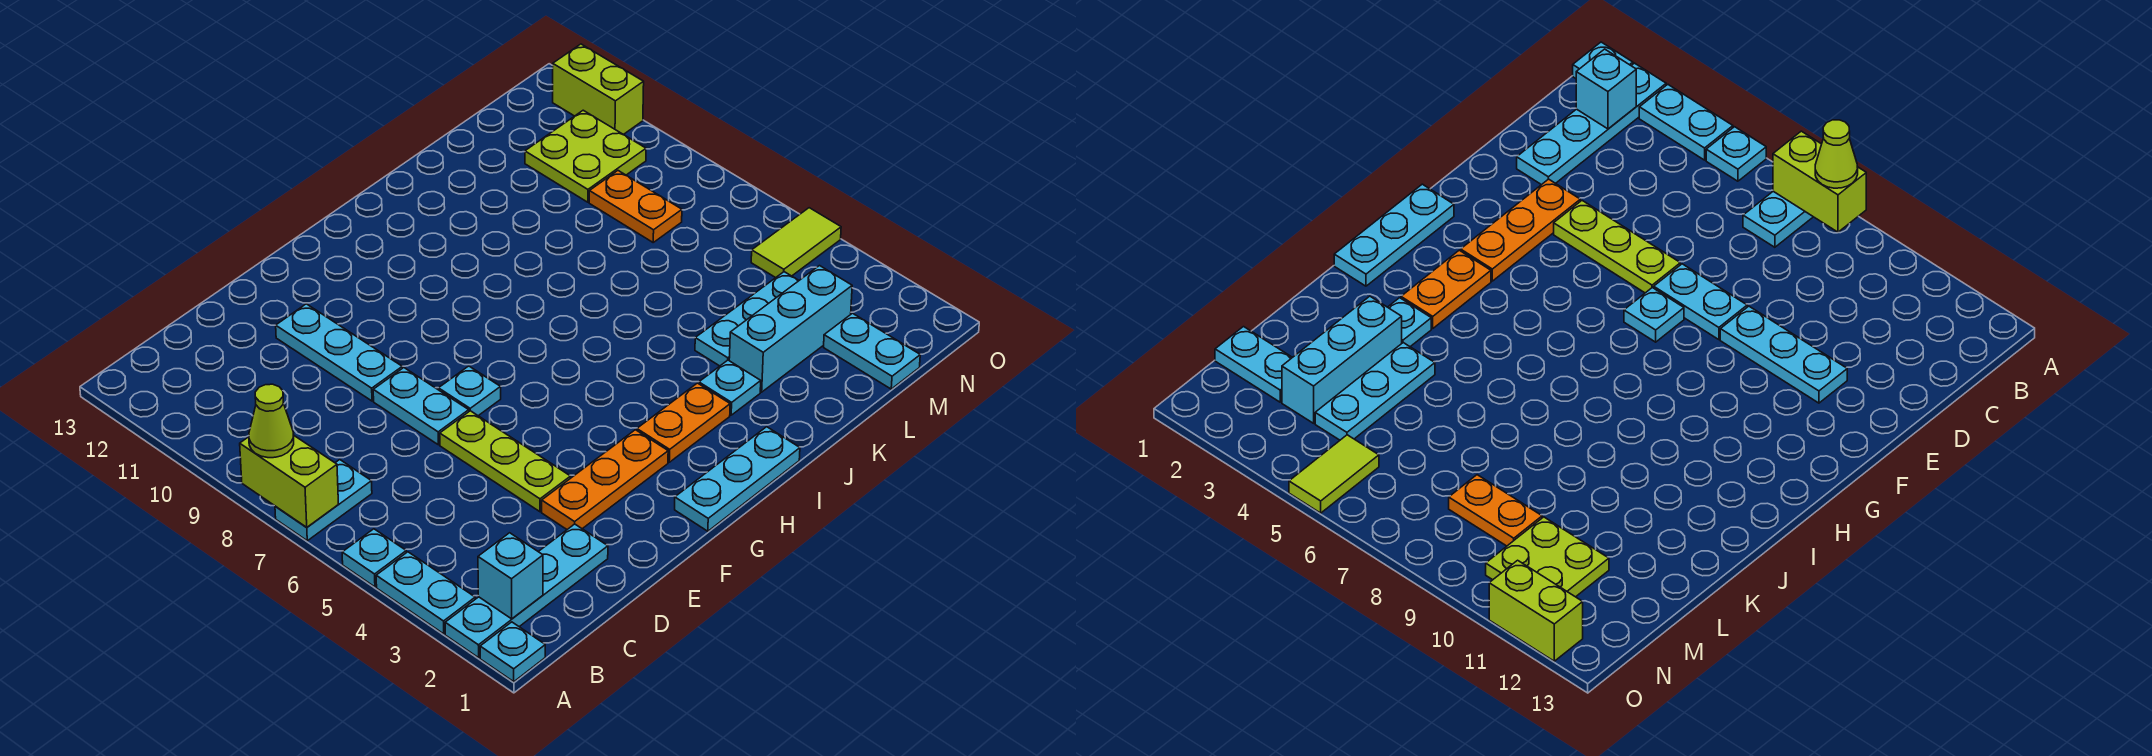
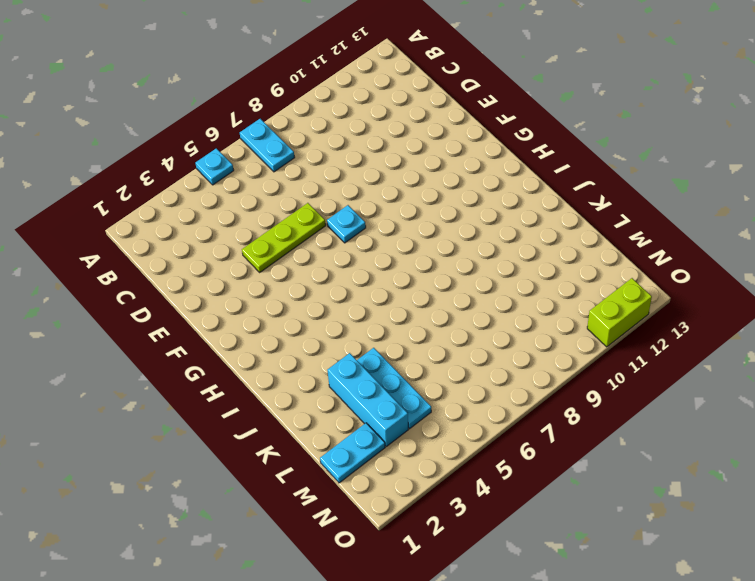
none -> cyan 1x1 plate [480,622,545,682]
none -> cyan 1x4 plate [445,524,608,658]
none -> cyan 1x2 plate [376,552,475,634]

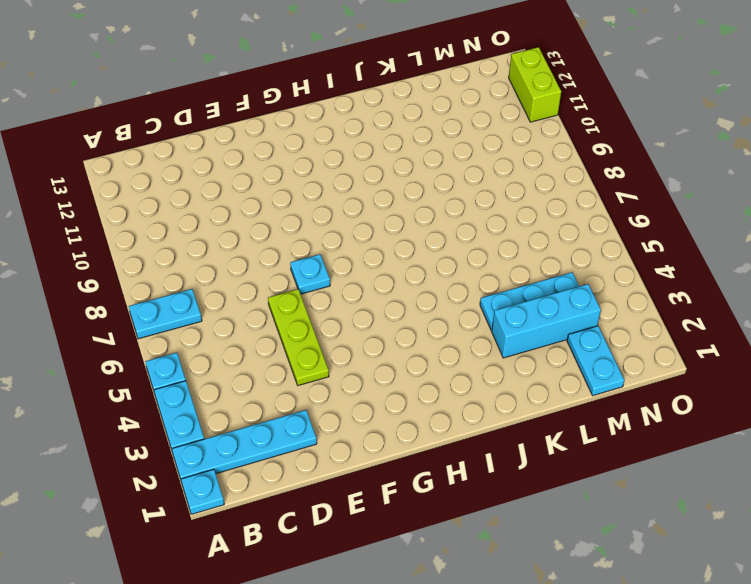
none -> orange 1x3 plate [542,430,668,529]
none -> cyan 1x2 plate [373,368,469,445]
none -> cyan 1x3 plate [276,304,402,401]

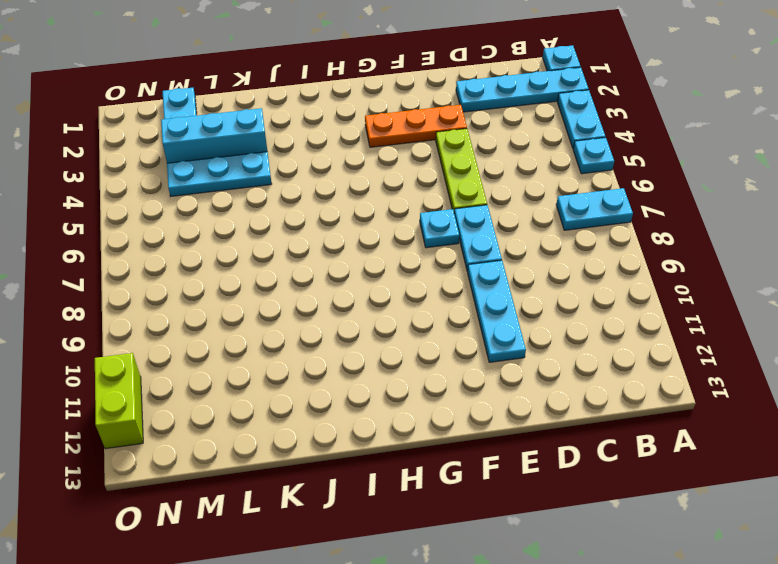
none -> cyan 1x3 plate [675,427,800,531]
none -> orange 1x2 plate [637,383,730,462]
none -> cyan 1x1 plate [699,360,761,415]

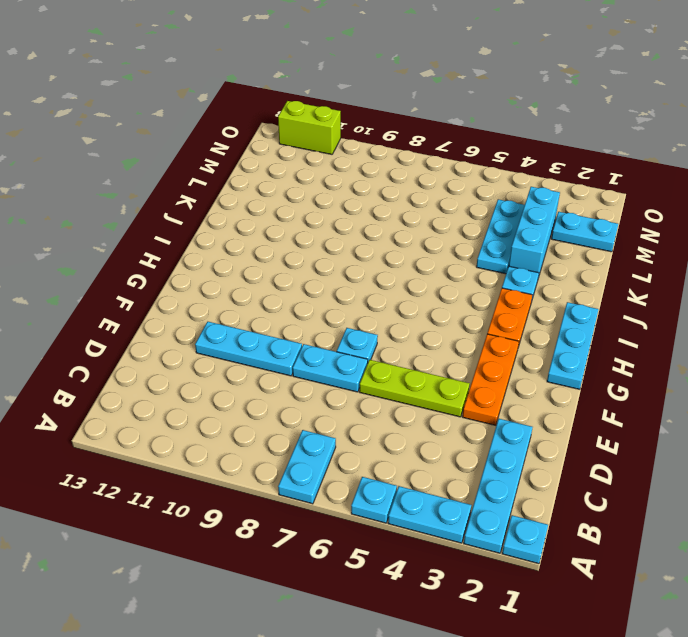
none -> orange 1x2 plate [589,171,682,242]
none -> lime 2x2 plate [525,110,646,202]
none -> lime 1x2 tile [751,208,841,278]

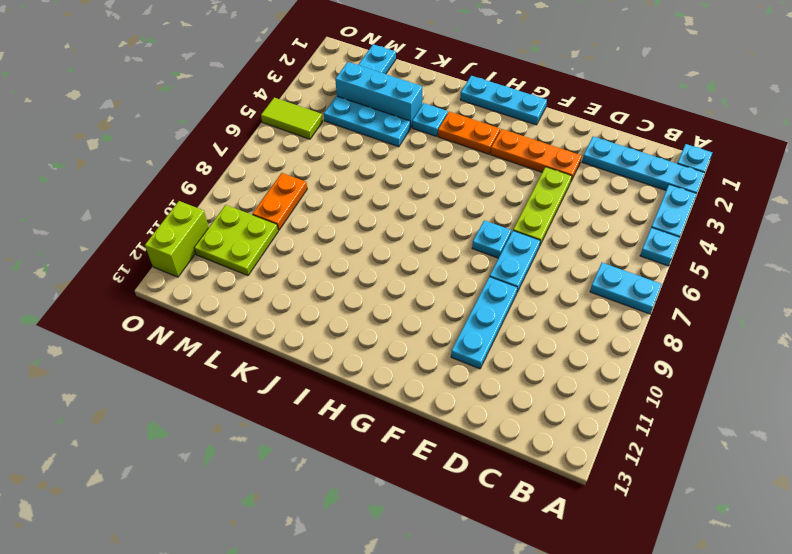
none -> lime 1x2 brick [240,436,338,527]
none -> cyan 1x1 brick [478,533,543,619]
none -> lime 1x1 cone [249,384,294,458]

